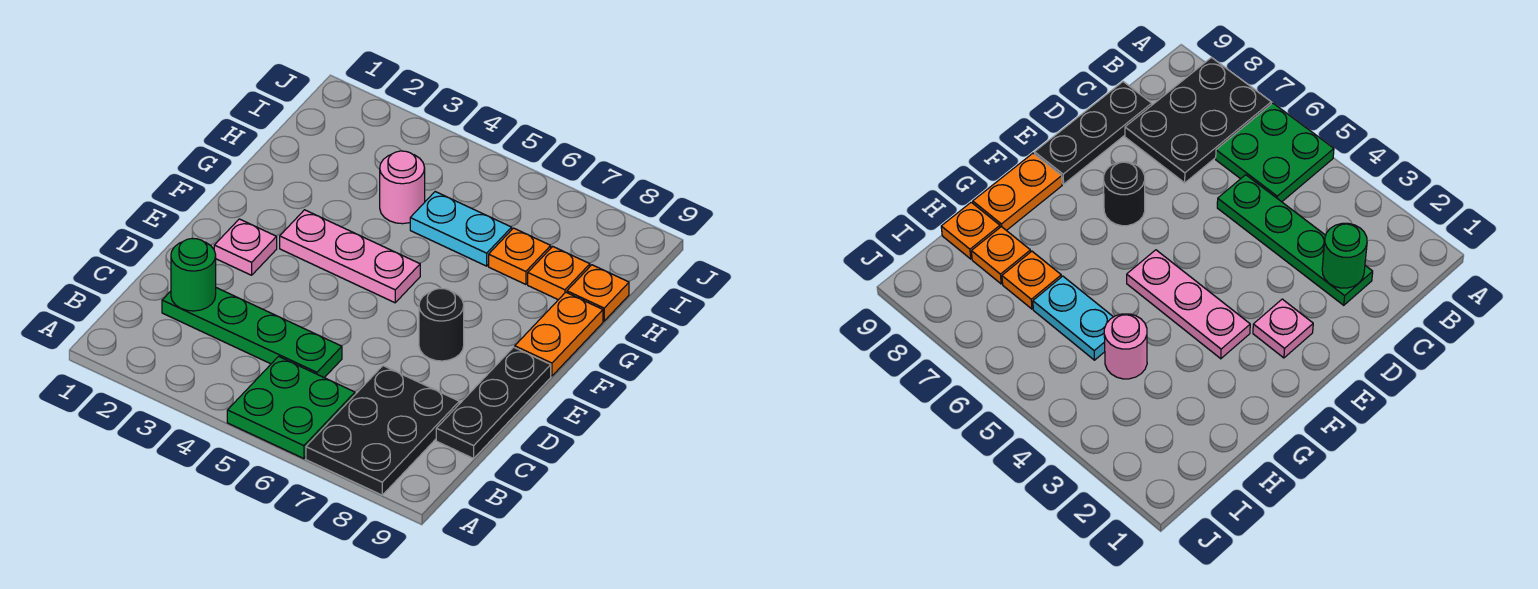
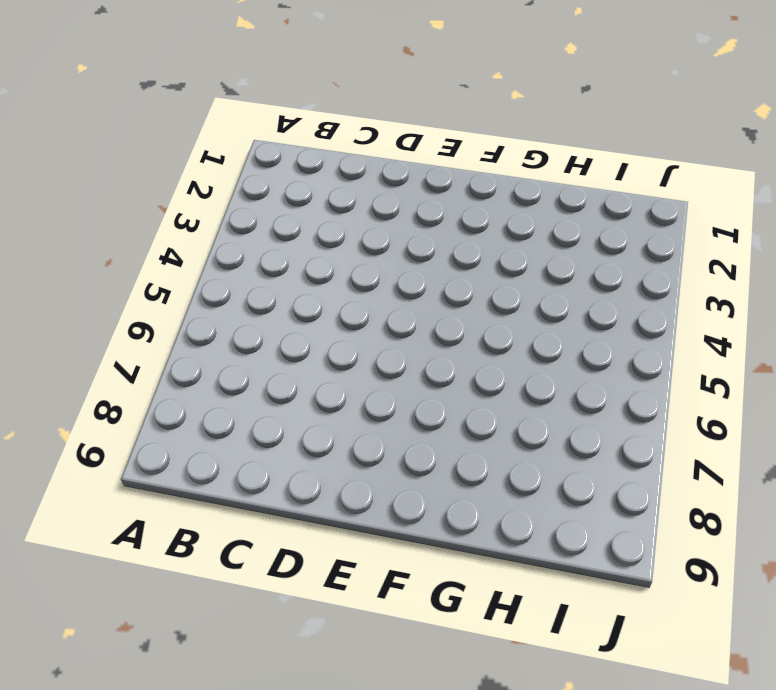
none -> green 2x2 plate [227,357,355,459]
none -> black 2x3 plate [306,366,459,495]
none -> green 1x4 plate [162,288,342,378]

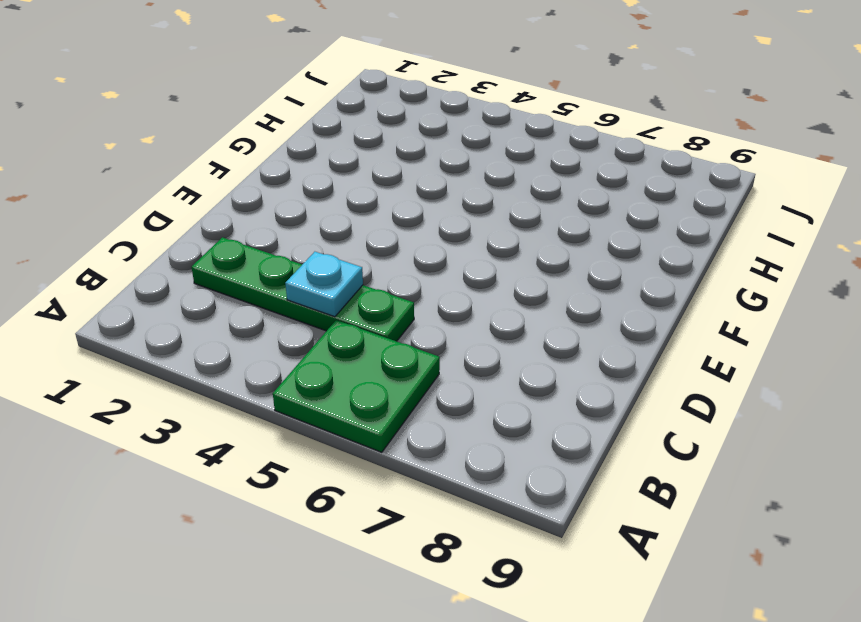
cyan 1x1 plate [285,252,363,317] -> none
none -> black 2x3 plate [306,366,459,495]
none -> black 1x3 plate [436,347,551,458]
none -> pink 1x1 plate [214,219,277,275]

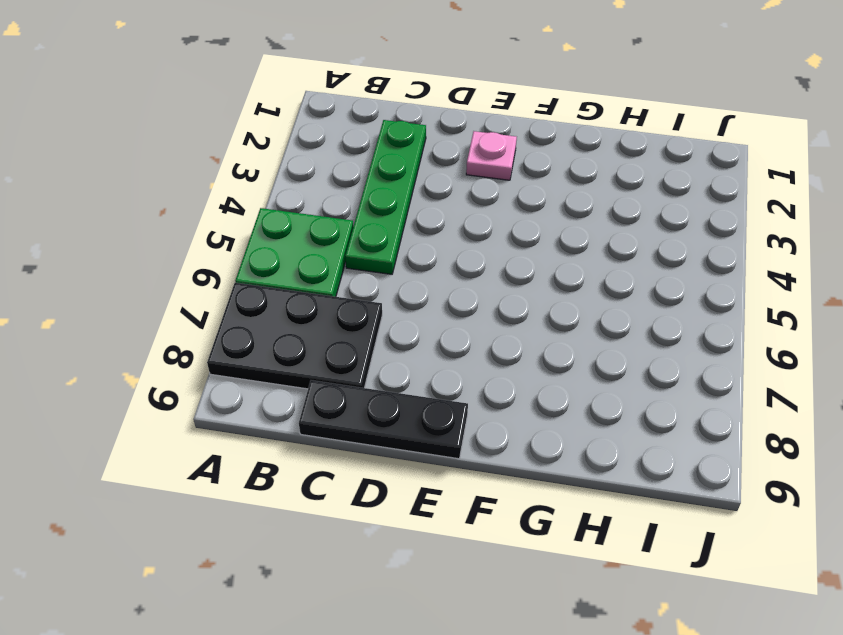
none -> black 1x1 round brick [419,289,464,361]
none -> pink 1x3 plate [280,210,420,303]
none -> orange 1x2 plate [515,292,603,376]

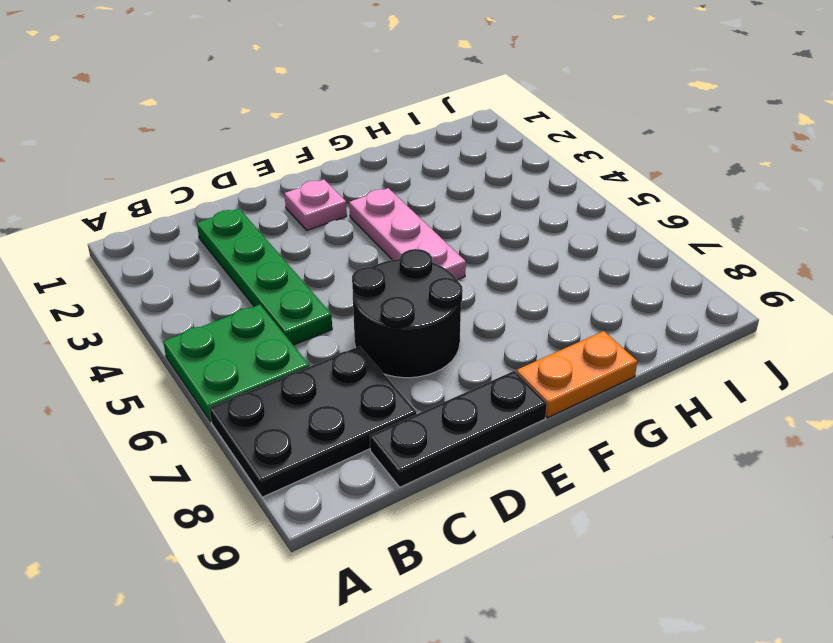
black 2x2 round brick [352,249,463,378] -> black 1x1 round brick [419,289,464,361]
none -> pink 1x1 round brick [380,151,425,224]
none -> cyan 1x2 plate [410,192,512,266]
none -> orange 1x1 plate [489,228,551,284]

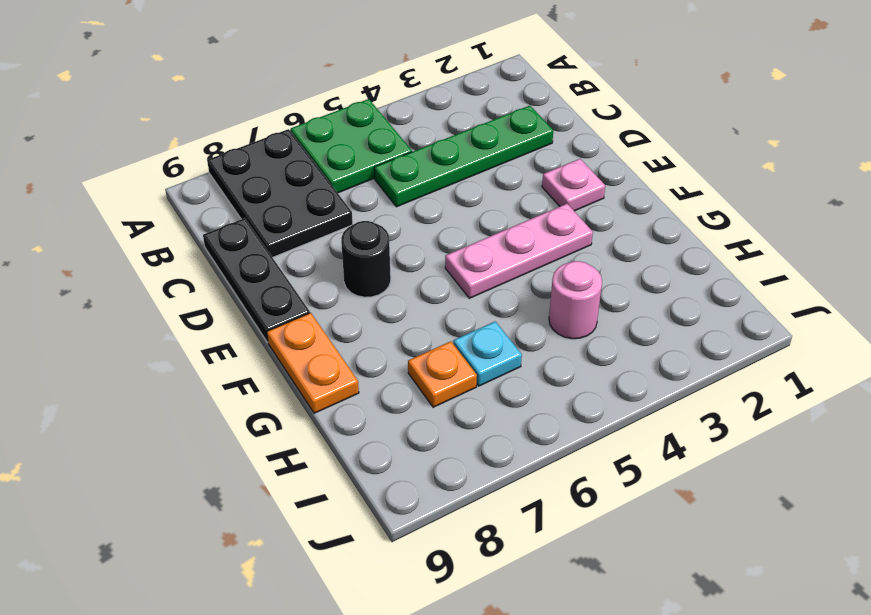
cyan 1x1 plate [453,321,522,386] -> cyan 1x2 plate [410,192,512,266]
none -> orange 1x1 plate [528,246,590,300]
none -> orange 1x1 plate [567,265,629,321]
none -> green 1x1 round brick [171,239,216,311]

